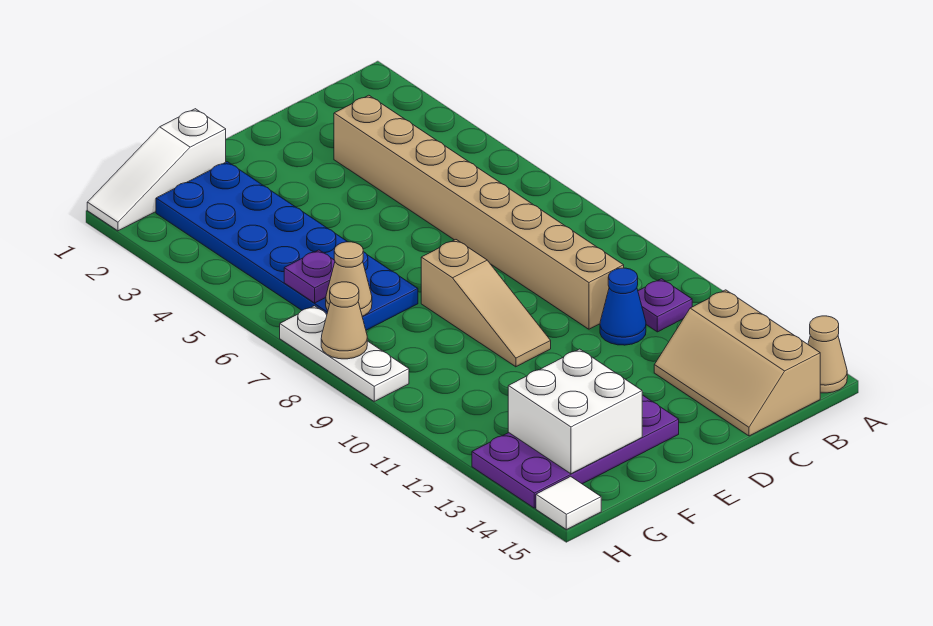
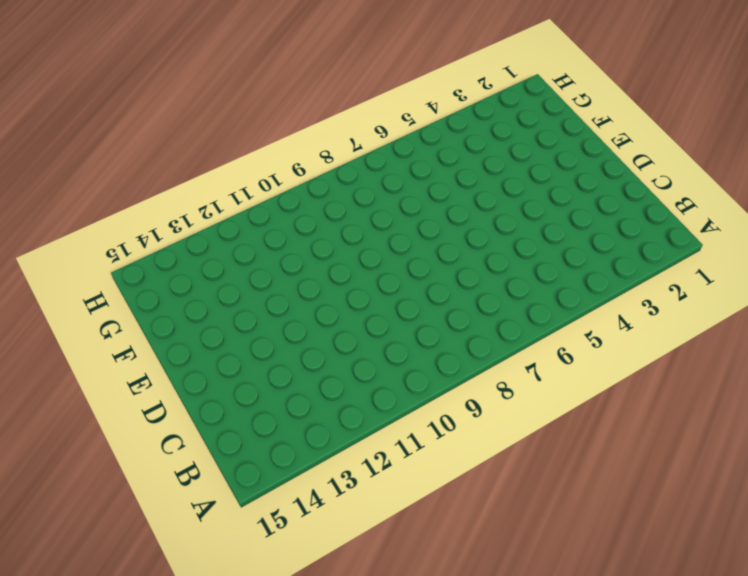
none -> tan 1x1 cone [808,316,847,393]
none -> purple 1x1 plate [638,279,692,332]
none -> tan 2x3 slope [654,290,820,436]

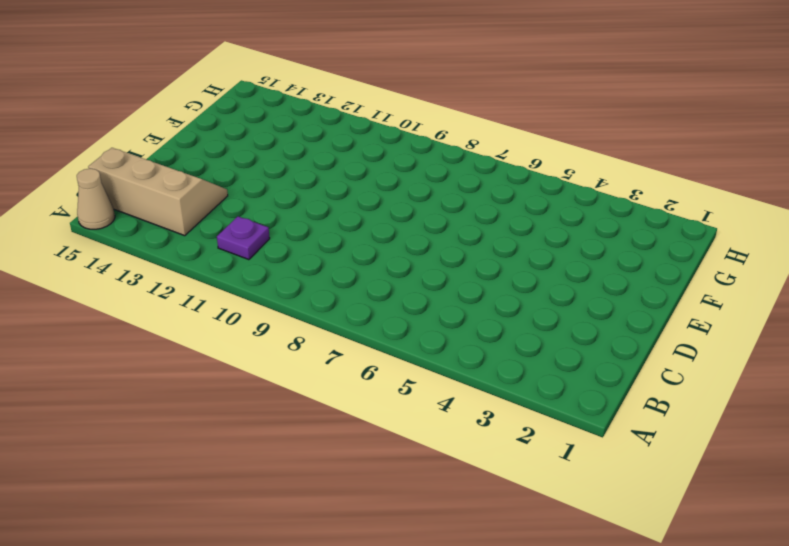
none -> tan 1x8 brick [334,95,624,329]
none -> blue 1x1 cone [600,268,646,345]
none -> tan 1x3 slope [421,240,551,367]

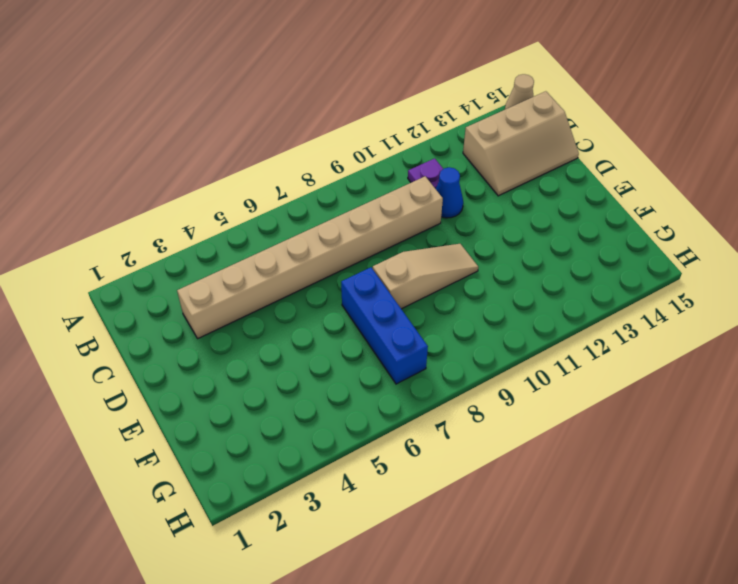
blue 1x3 brick [341,267,428,384] -> blue 2x6 plate [156,162,418,330]
none -> purple 2x4 plate [472,395,679,508]
none -> white 1x3 slope [87,109,226,231]
none -> white 1x3 plate [280,306,409,401]

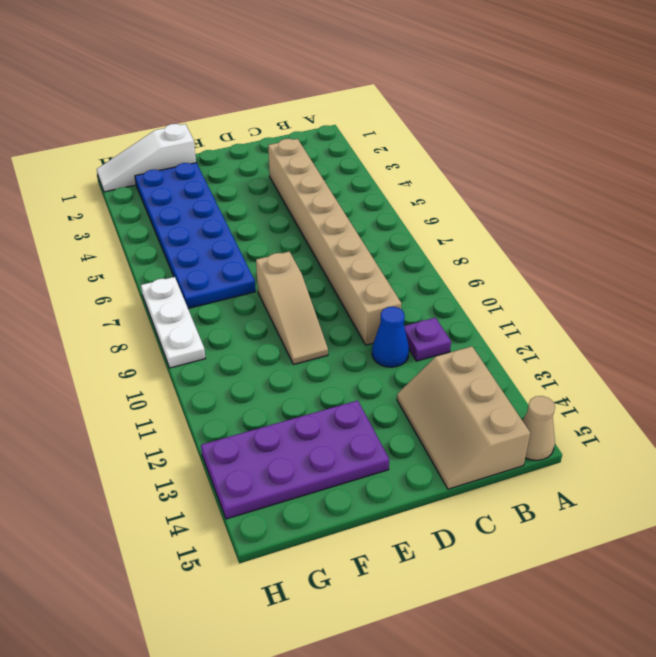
none -> white 1x1 tile [536,476,601,530]
none -> white 2x2 brick [508,349,642,474]
none -> purple 1x1 plate [284,250,335,303]

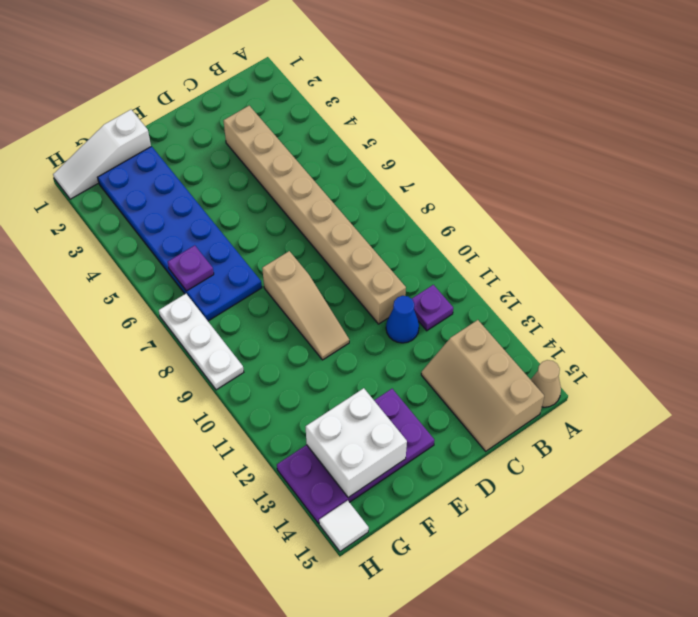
none -> tan 1x1 cone [326,242,372,316]
none -> tan 1x1 cone [321,282,367,359]

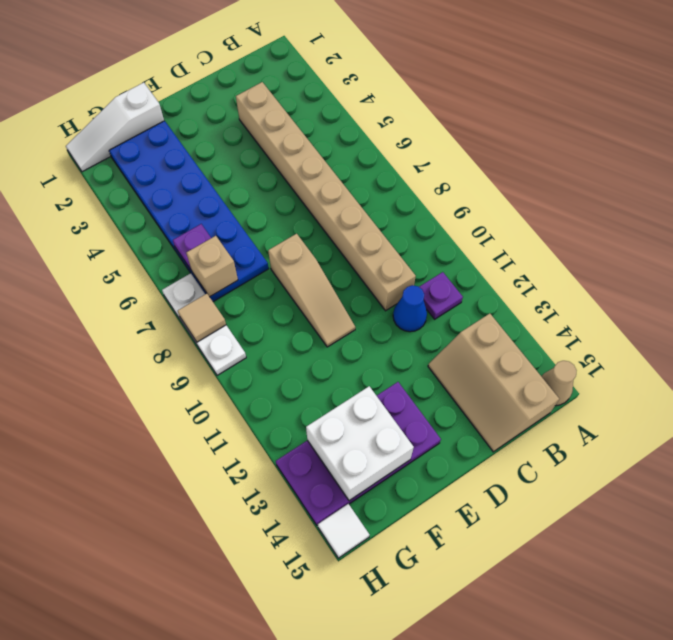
tan 1x1 brick [186,236,238,297] -> tan 1x1 cone [326,242,372,316]
tan 1x1 tile [178,294,226,342] -> tan 1x1 cone [321,282,367,359]

